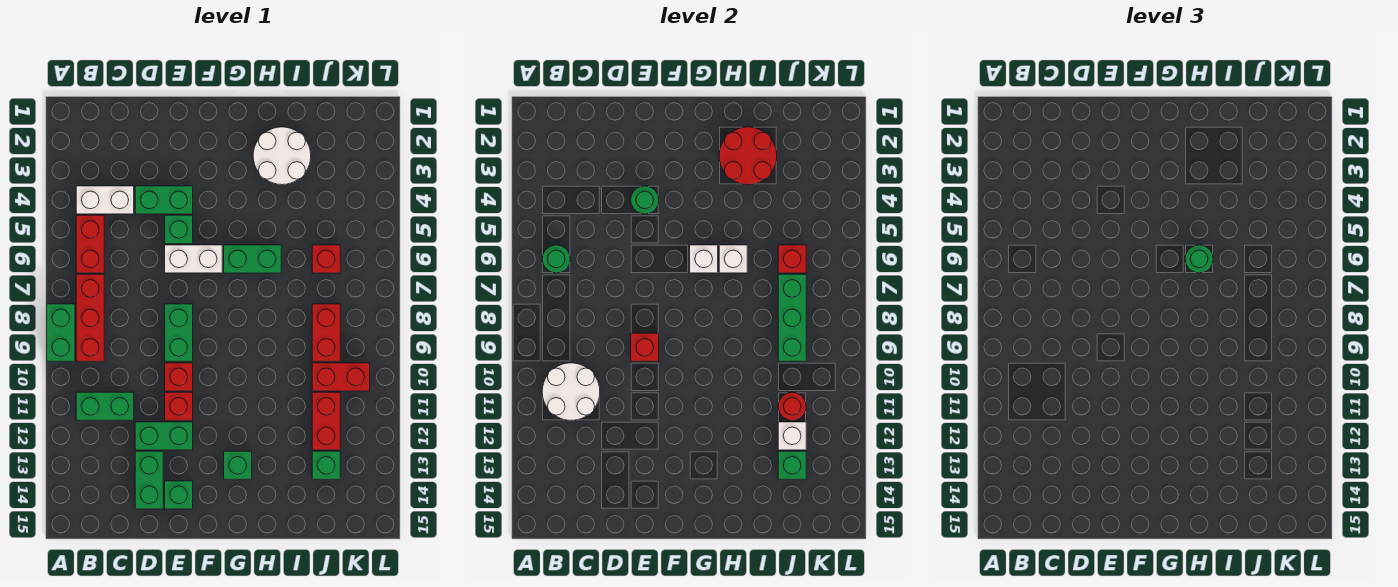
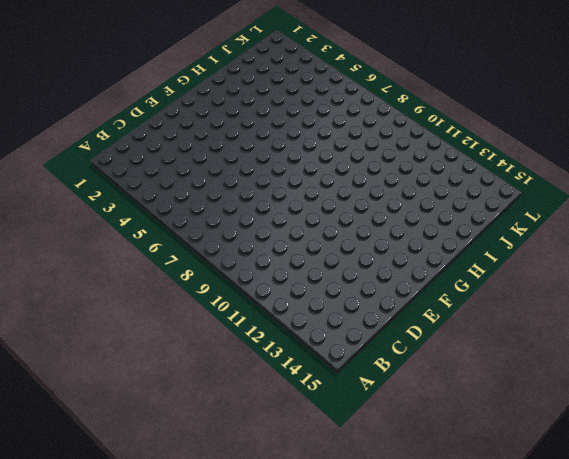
none -> green 1x2 brick [47,304,75,361]
none -> white 1x2 brick [76,186,134,214]
none -> red 1x2 brick [76,215,104,273]
none -> red 1x3 brick [76,274,104,361]

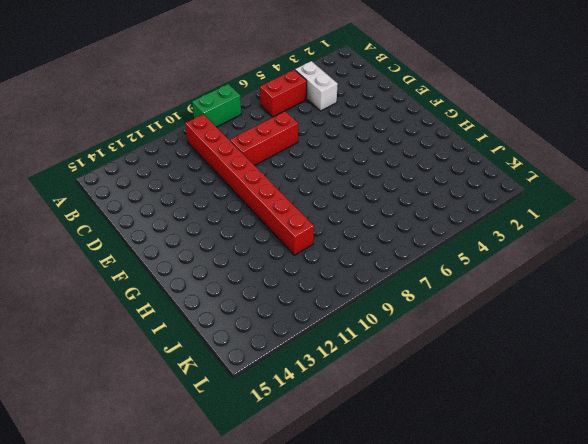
red 1x8 brick [185,114,314,255] -> red 1x1 brick [165,363,193,391]
red 1x3 brick [230,111,298,166] -> red 1x3 brick moved to [76,274,104,361]
none -> green 1x2 brick [76,392,134,420]
none -> green 1x2 brick [135,186,193,214]
none -> green 1x2 brick [135,422,193,450]
none -> green 1x2 brick [135,451,163,509]

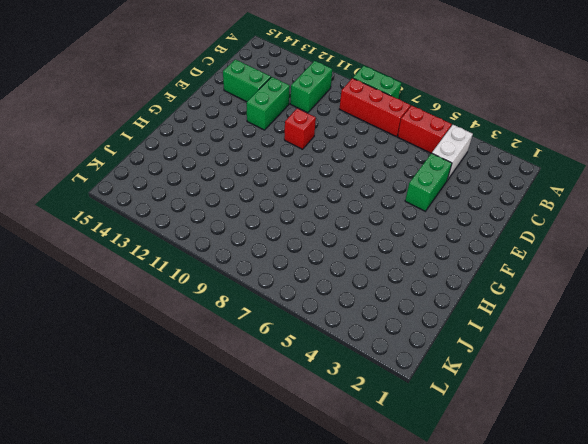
none -> green 1x1 brick [165,215,193,244]
none -> white 1x2 brick [165,245,222,273]
none -> green 1x2 brick [165,304,193,361]
none -> red 1x1 brick [165,392,193,420]

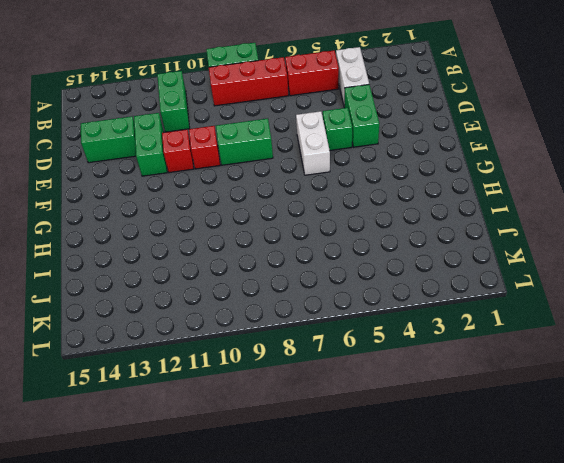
none -> green 1x1 brick [165,481,193,509]
none -> green 1x2 brick [224,245,281,273]
none -> green 1x1 brick [224,451,252,479]
none -> white 2x2 round brick [253,127,311,185]

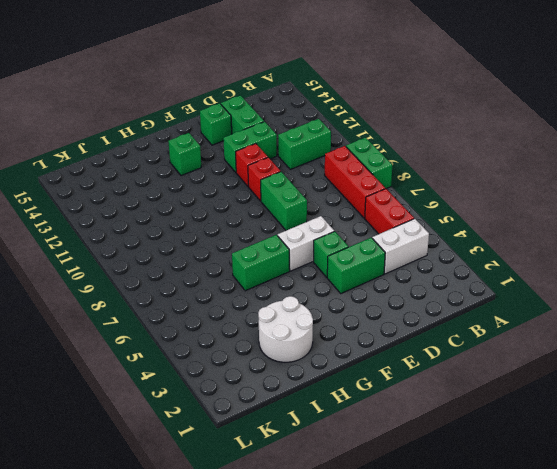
none -> red 1x1 brick [312,245,340,273]
none -> red 1x2 brick [312,304,340,361]
none -> red 1x2 brick [312,363,370,391]
none -> red 1x2 brick [312,392,340,450]

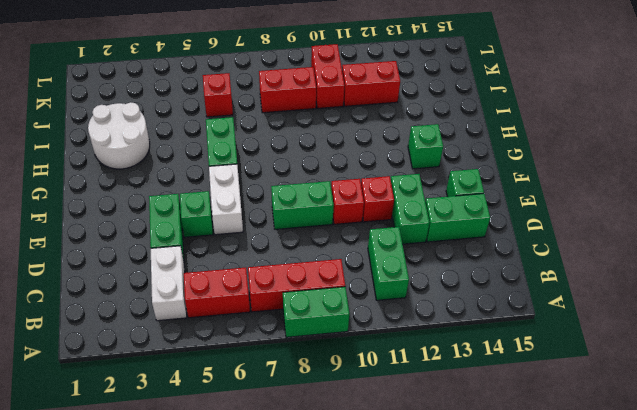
none -> green 1x1 brick [312,451,340,479]
none -> green 1x1 round brick [542,245,570,273]
none -> white 2x2 round brick [542,363,600,420]
none -> green 1x1 round brick [631,186,659,214]

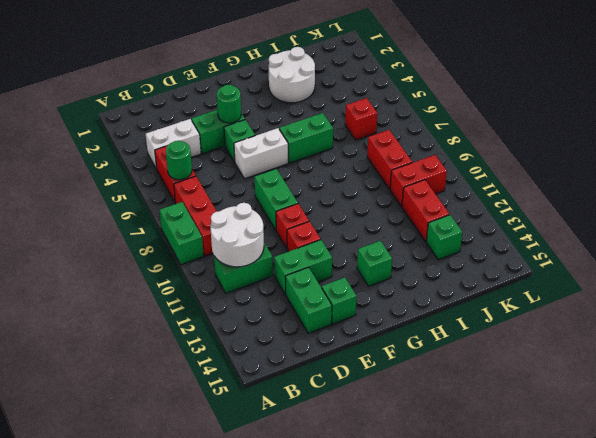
none -> red 1x1 brick [631,333,659,361]
none -> white 1x1 brick [690,245,718,273]
none -> red 2x2 round brick [719,127,777,185]
none -> white 1x1 brick [719,245,747,273]

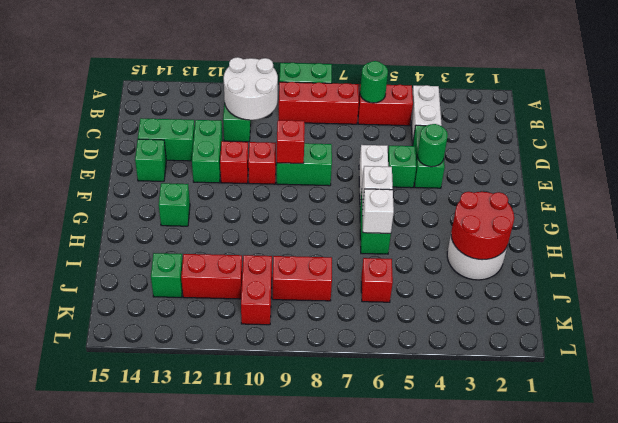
none -> red 1x1 brick [778,245,806,273]
none -> green 1x3 brick [778,274,806,361]
none -> red 1x1 round brick [778,392,806,420]
none -> white 1x1 brick [778,422,806,450]

